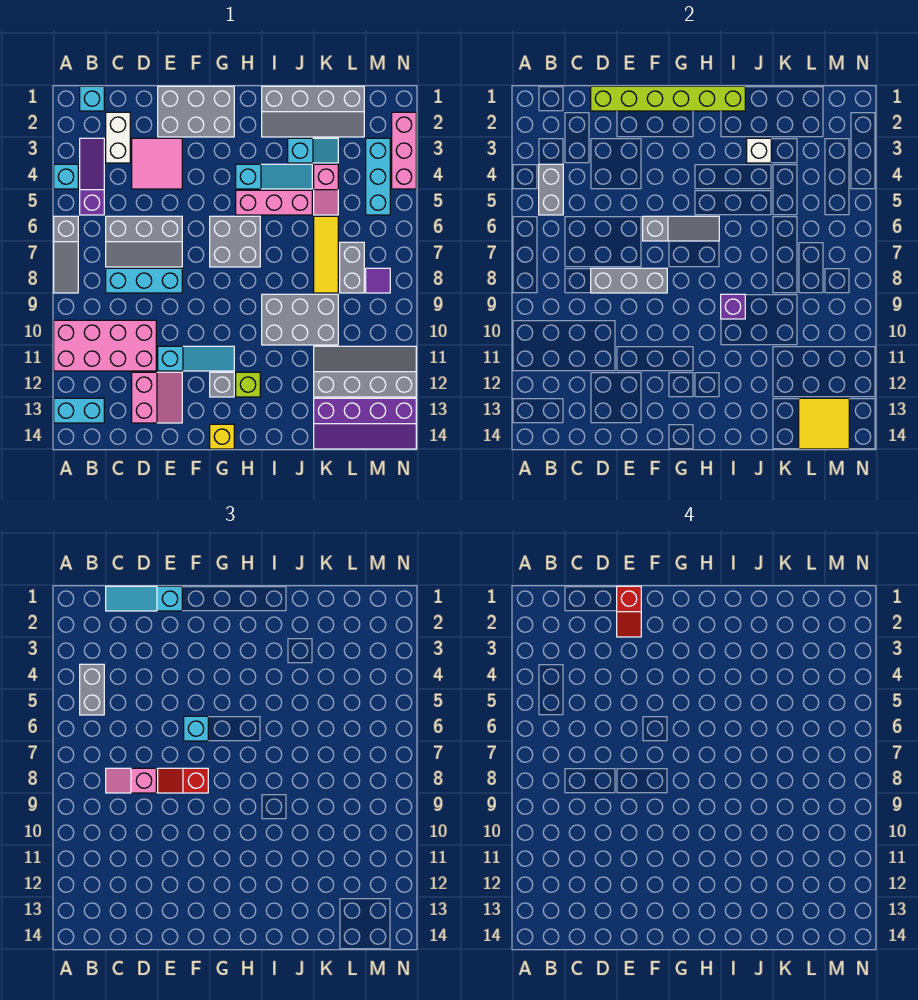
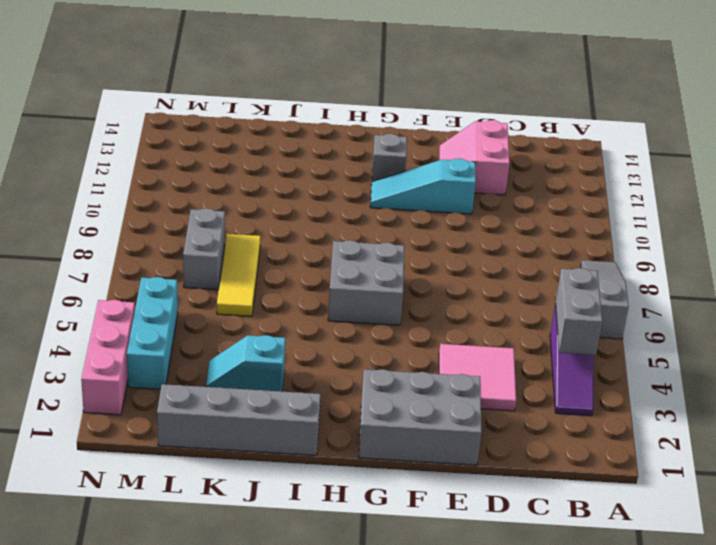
none -> cyan 1x1 brick [54,164,78,189]
none -> pink 2x4 brick [54,320,156,371]
none -> cyan 1x2 brick [54,398,104,423]
none -> cyan 1x1 brick [80,86,104,111]

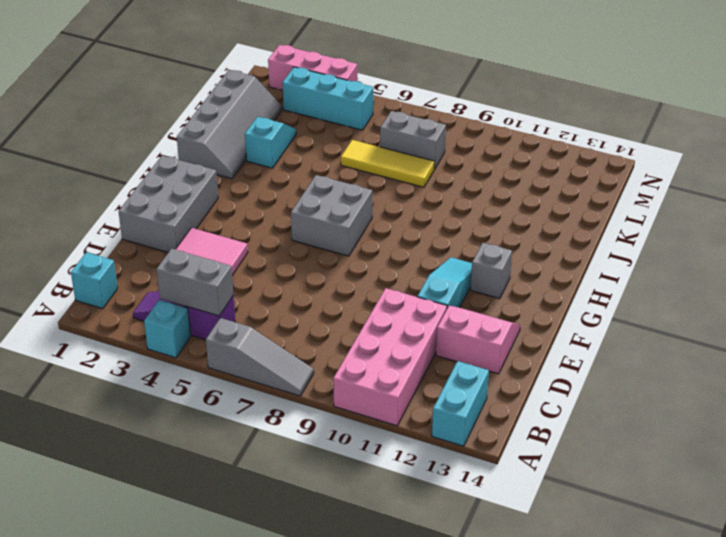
none -> white 1x2 brick [106,112,130,163]
none -> grey 2x3 slope [106,216,182,267]
none -> cyan 1x3 brick [106,268,182,293]
none -> yellow 1x1 brick [210,424,234,449]

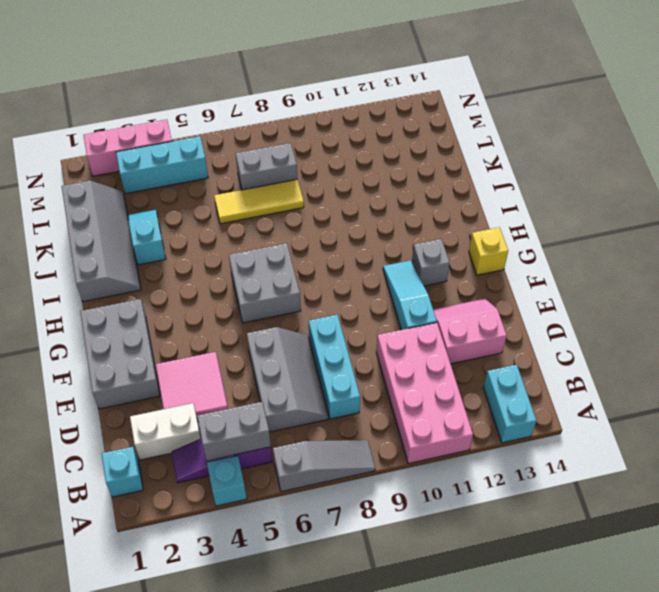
none -> cyan 1x3 slope [236,164,312,189]
none -> pink 1x3 brick [236,190,312,215]
none -> lime 1x1 brick [236,372,260,397]
none -> grey 2x3 brick [262,294,338,345]

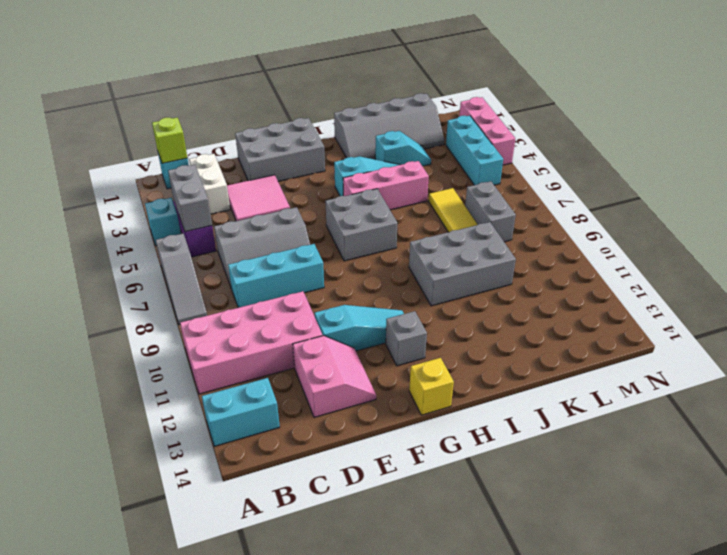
lime 1x1 brick [152,118,187,163] -> lime 1x1 brick moved to [236,372,260,397]
none -> pink 1x2 slope [314,164,338,215]
none -> grey 2x4 slope [314,346,416,397]
none -> purple 2x4 slope [314,398,416,449]
none -> purple 1x1 tile [366,268,390,293]

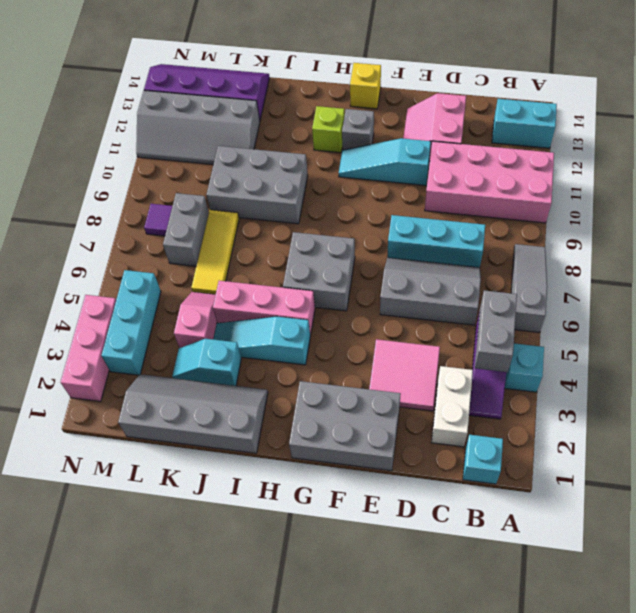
none -> lime 1x6 brick [591,86,745,111]
none -> grey 1x3 brick [591,268,667,293]
none -> grey 1x3 slope [643,216,719,241]
none -> purple 1x1 brick [721,294,745,319]

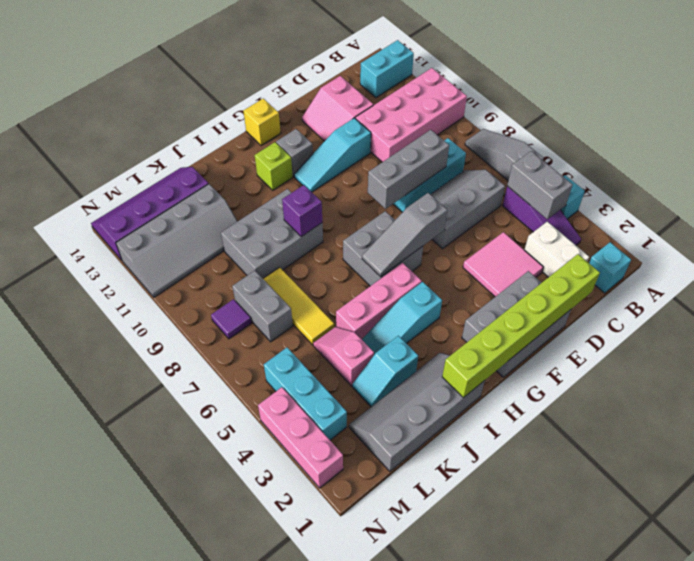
none -> white 1x1 brick [747,138,771,163]
none -> yellow 2x2 tile [799,398,849,449]
none -> grey 1x2 brick [80,664,104,715]
none -> cyan 1x3 slope [106,586,182,611]

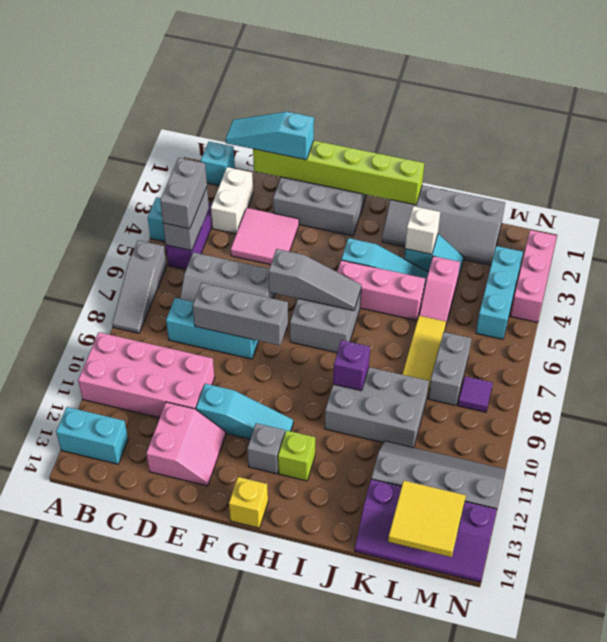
none -> pink 1x2 slope [106,768,156,793]
none -> red 1x2 slope [158,768,208,793]
none -> cyan 1x1 brick [184,716,208,741]
none -> red 1x2 slope [617,586,641,637]

